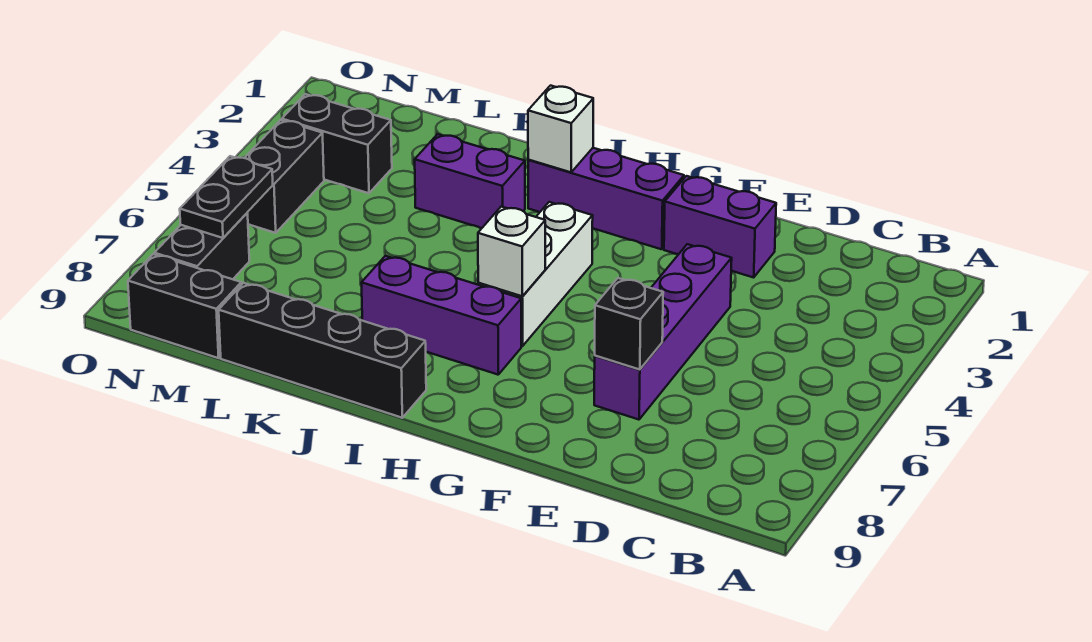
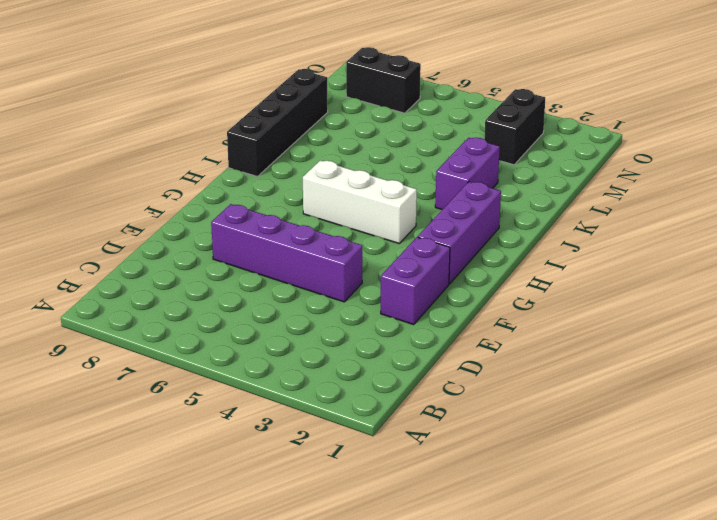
none -> purple 1x3 brick [361,256,521,375]
none -> black 1x2 brick [128,254,241,358]
none -> black 1x2 brick [245,120,324,233]

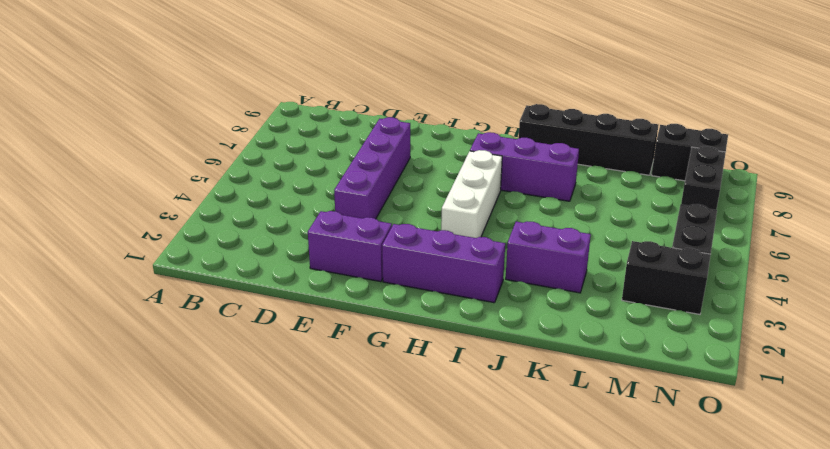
none -> black 1x1 brick [595,278,663,370]
none -> white 1x1 brick [478,207,545,296]
none -> white 1x1 brick [528,86,593,172]

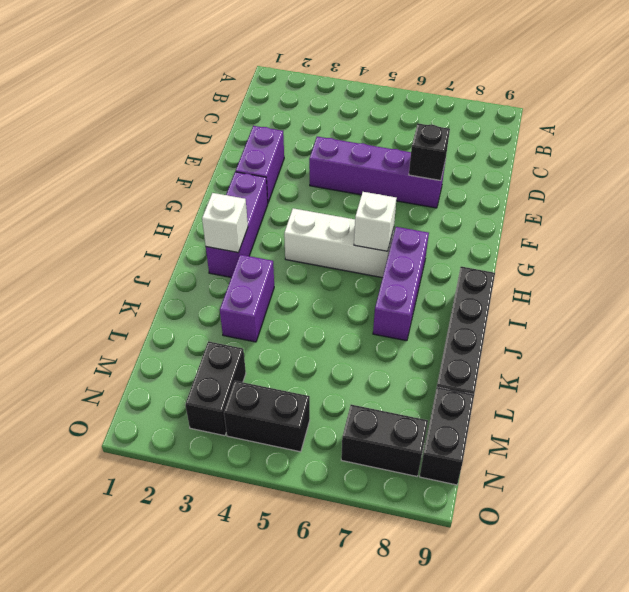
none -> black 1x2 plate [180,156,273,238]

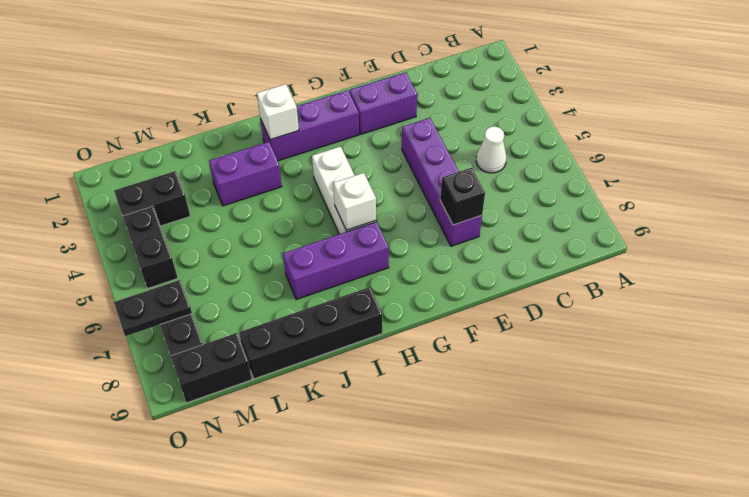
white 1x1 cone [476,126,506,173] -> none
black 1x2 plate [114,280,192,336] -> black 1x2 plate turned to [180,156,273,238]

